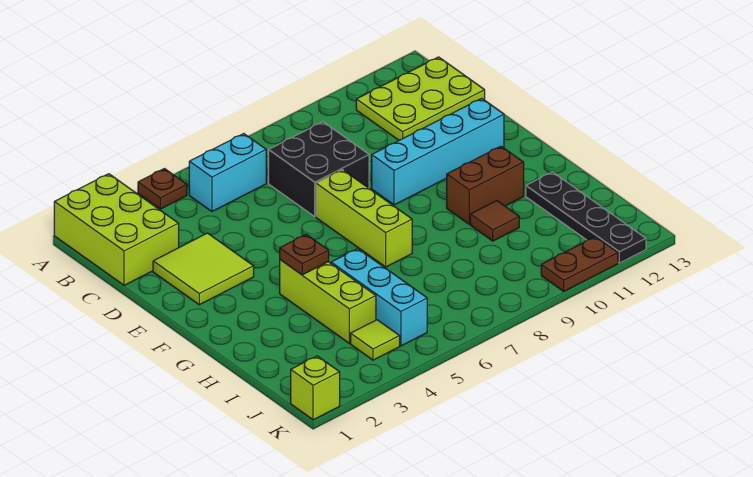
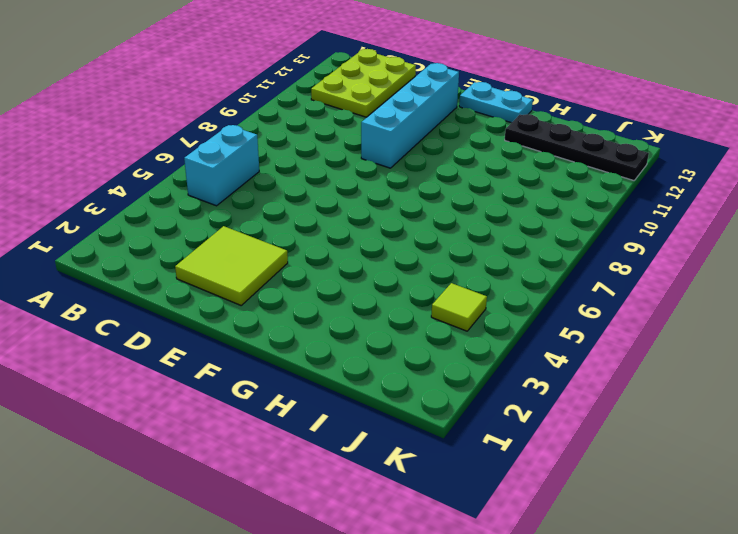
cyan 1x2 plate [459,82,533,123] -> none
none -> lime 2x3 brick [54,174,179,285]
none -> brown 1x1 plate [138,169,187,209]
none -> black 2x2 brick [269,122,369,217]

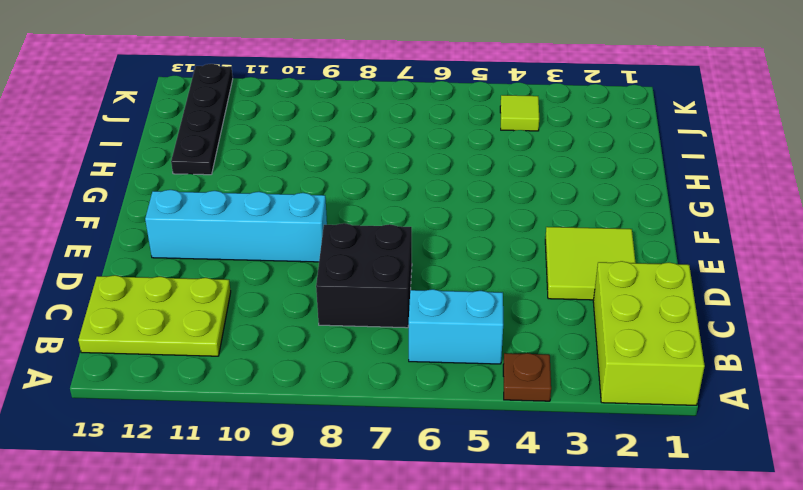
none -> lime 1x3 brick [316,170,412,267]
none -> lime 1x3 brick [280,260,376,343]
none -> brown 1x2 brick [447,146,524,224]

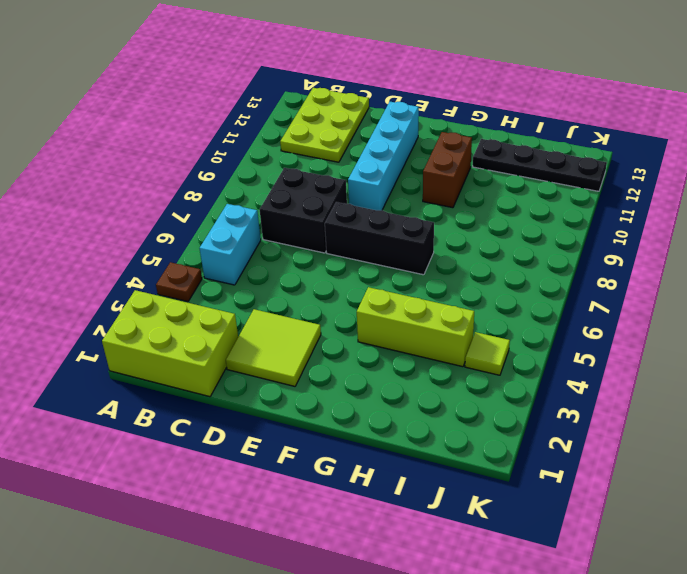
black 1x3 brick [325,202,434,275] -> lime 1x3 brick [316,170,412,267]
none -> cyan 1x3 brick [331,249,427,346]
none -> brown 1x1 tile [470,201,519,241]
none -> lime 1x1 brick [291,356,340,420]

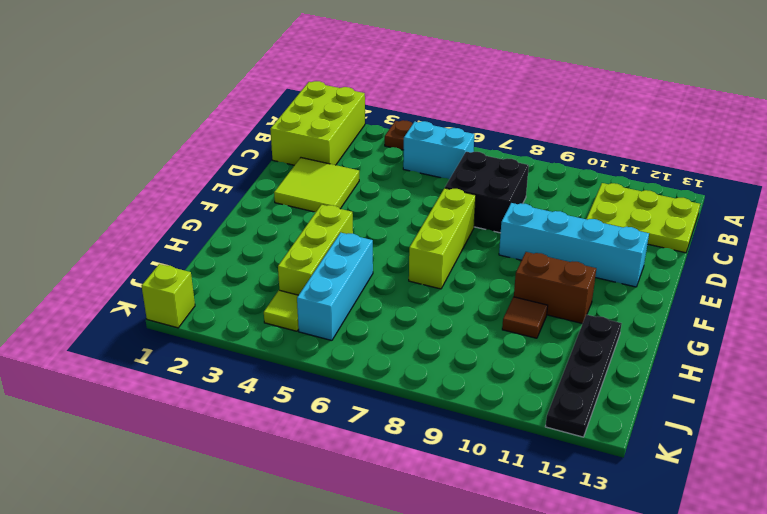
none -> brown 1x2 plate [541,237,618,291]
none -> brown 1x1 plate [280,234,329,275]

